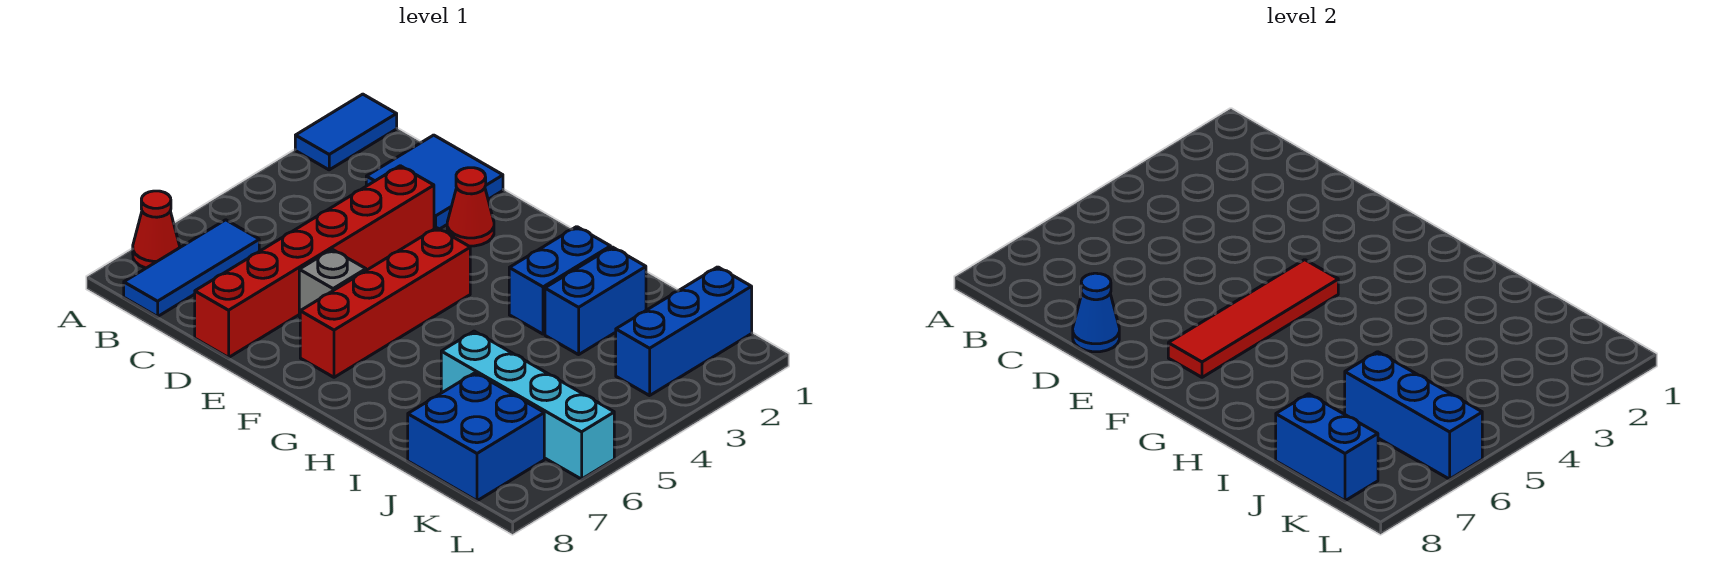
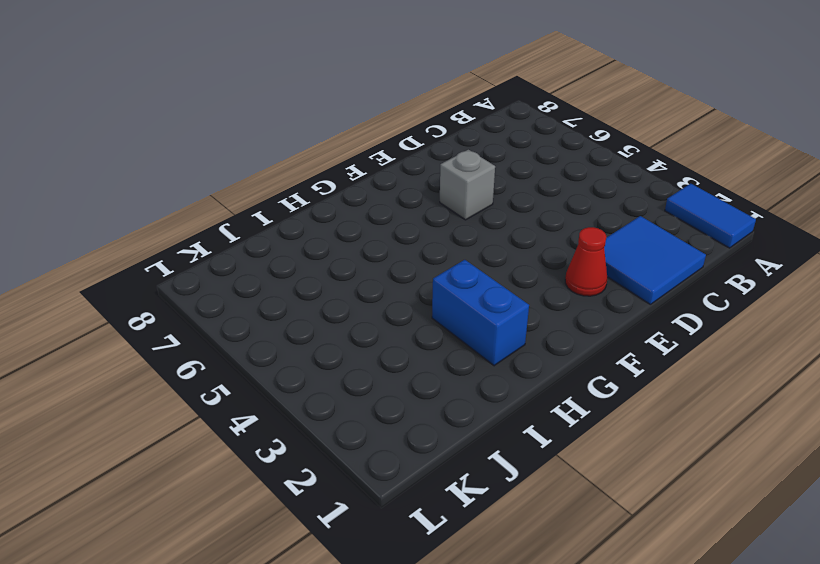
none -> red 1x1 cone [133,191,179,268]
none -> blue 1x3 tile [124,220,259,317]
none -> red 1x6 brick [195,166,434,358]

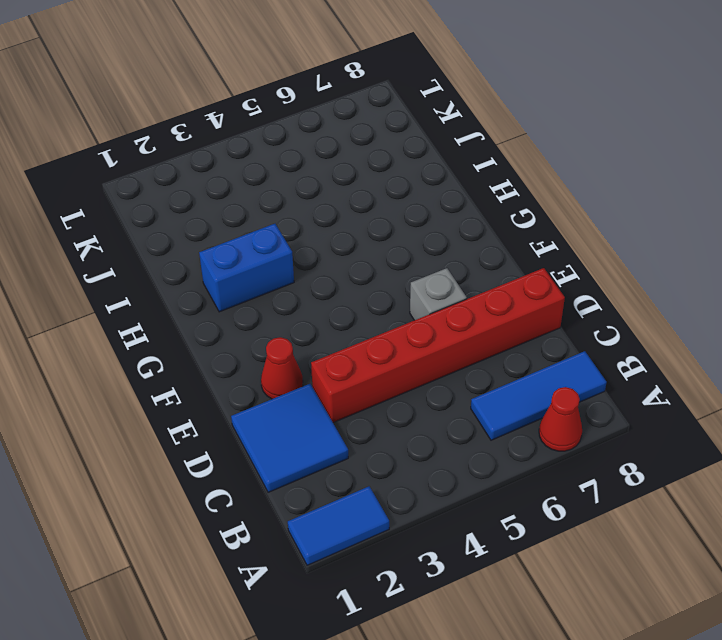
none -> red 1x4 brick [300,228,470,377]
none -> blue 1x2 brick [545,247,646,355]
none -> cyan 1x4 brick [441,331,614,479]

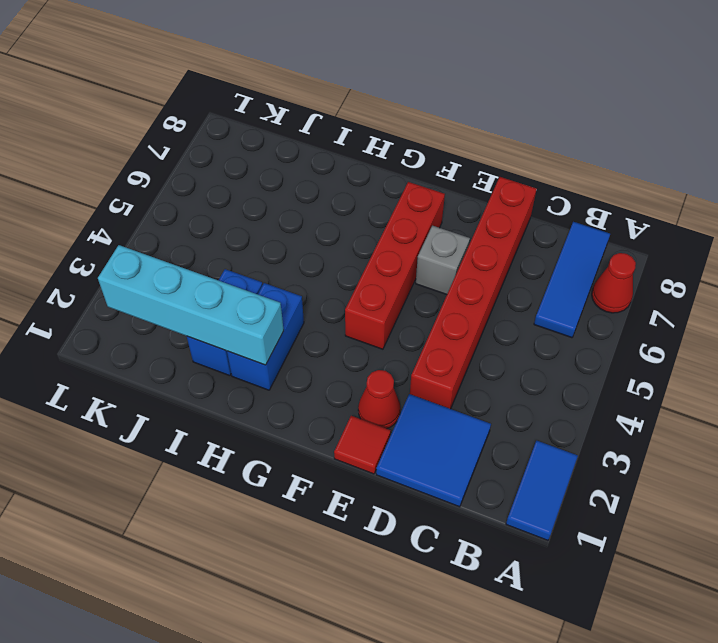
red 1x1 tile [334,416,391,474] -> none
cyan 1x4 brick [98,245,284,365] -> cyan 1x4 brick moved to [441,331,614,479]
none -> blue 2x2 brick [408,373,544,501]
none -> blue 1x3 brick [616,267,752,396]
none -> blue 1x1 cone [1073,273,1119,352]

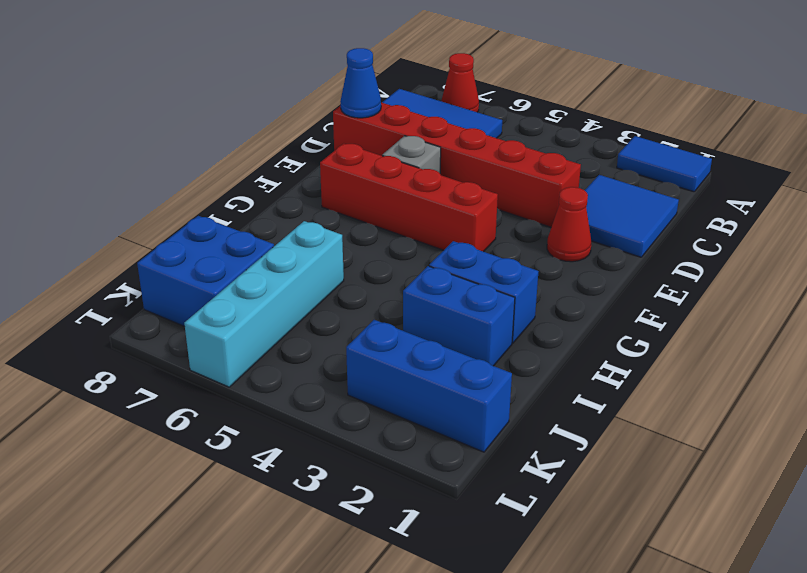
none -> red 1x4 tile [1168,260,1338,377]
none -> blue 1x3 brick [1345,352,1482,479]
none -> blue 1x2 brick [1276,394,1378,501]

